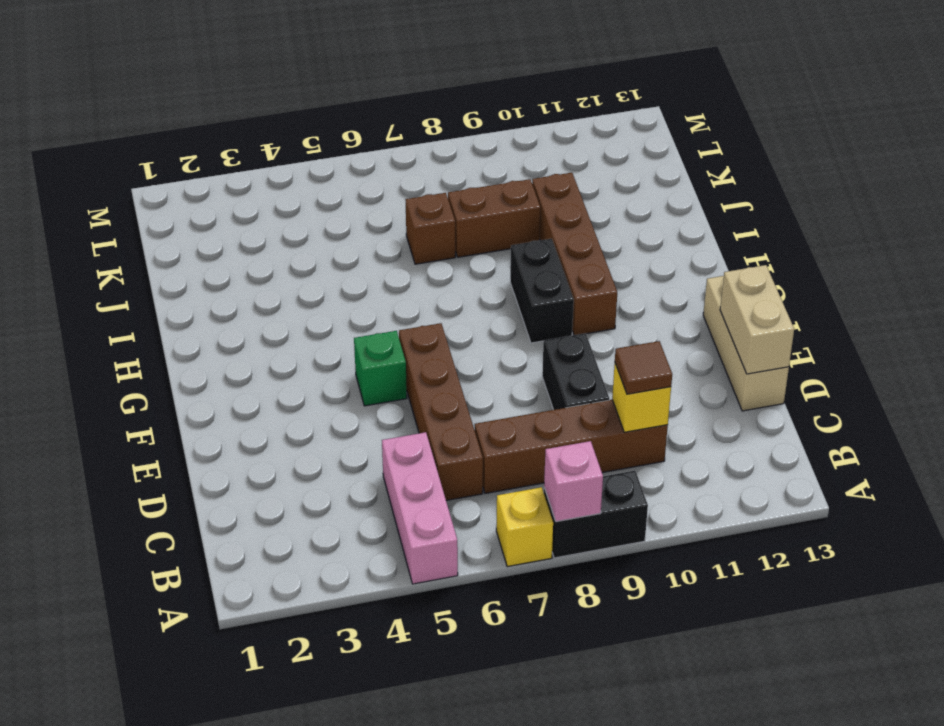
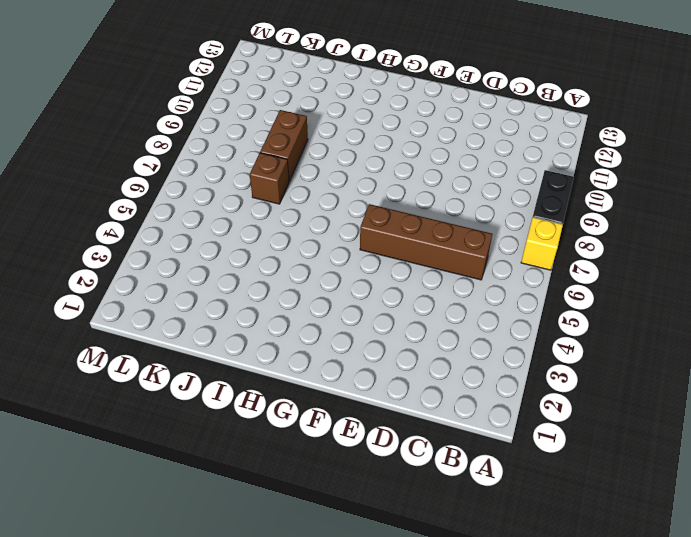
none -> pink 1x3 brick [382,432,458,584]
none -> brown 1x4 brick [475,400,668,493]
none -> black 1x2 brick [542,333,609,410]

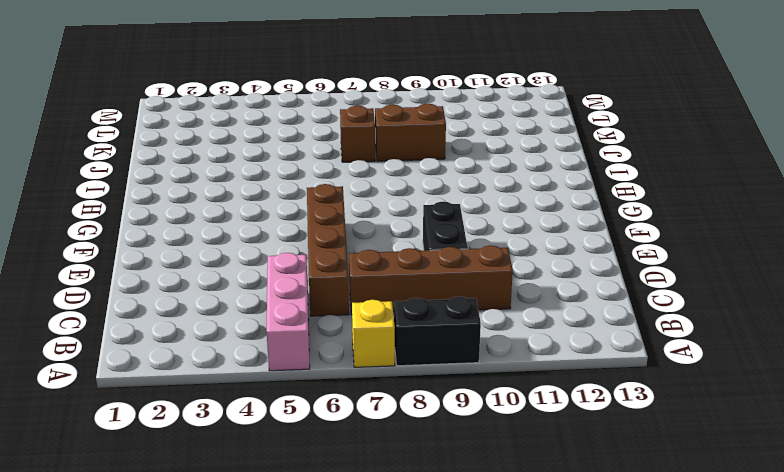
none -> tan 1x3 brick [703,276,789,411]
none -> green 1x1 brick [354,331,407,406]
none -> black 1x2 brick [510,239,574,343]

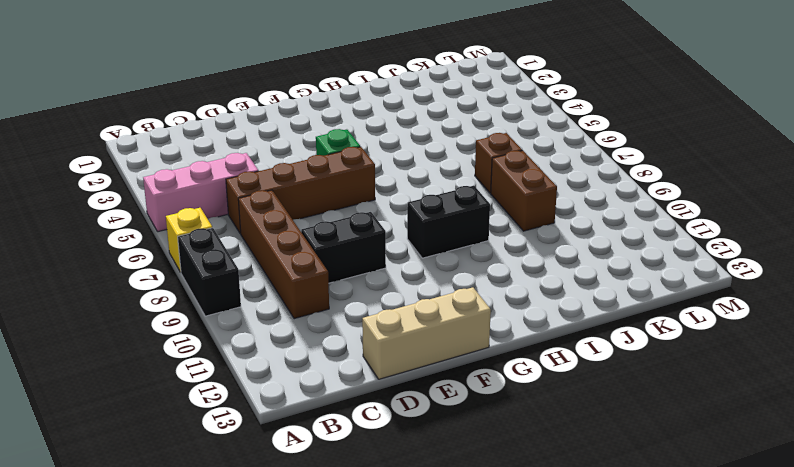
none -> brown 1x4 brick [532,173,617,335]
none -> pink 1x1 brick [544,441,603,522]
none -> yellow 1x1 brick [612,364,671,432]

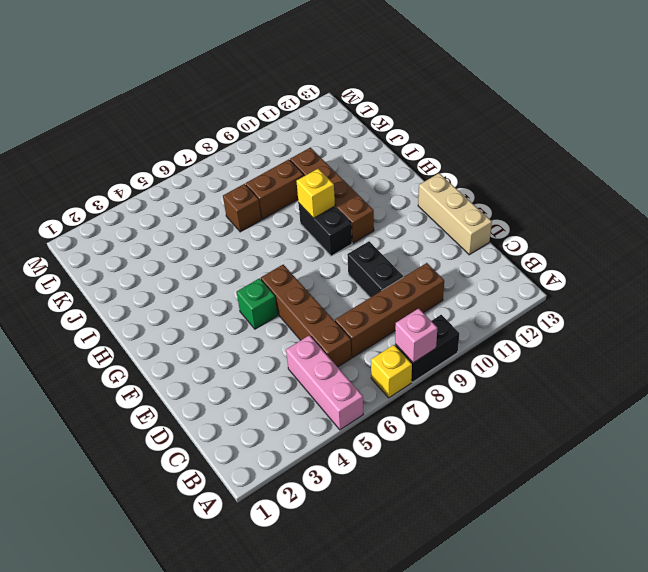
yellow 1x1 brick [297,169,335,218] -> yellow 1x1 brick moved to [612,364,671,432]
none -> tan 1x2 brick [720,265,794,374]
none -> brown 1x1 tile [615,341,672,394]

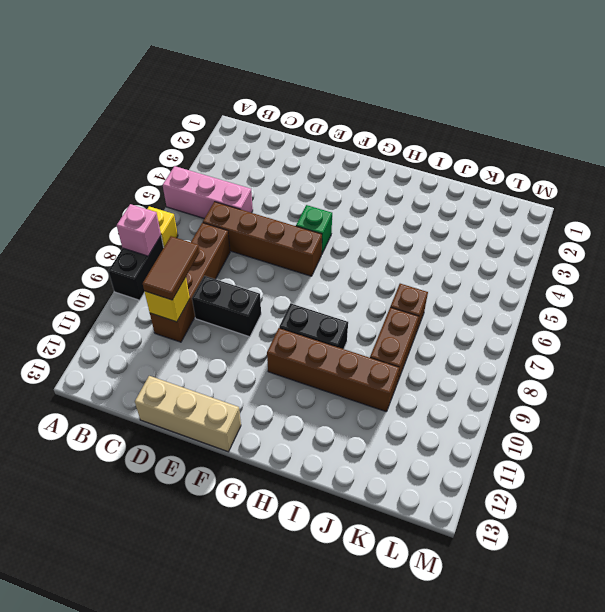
brown 1x2 tile [143,236,200,300] -> brown 1x1 tile [615,341,672,394]
none -> tan 1x2 brick [720,265,794,374]

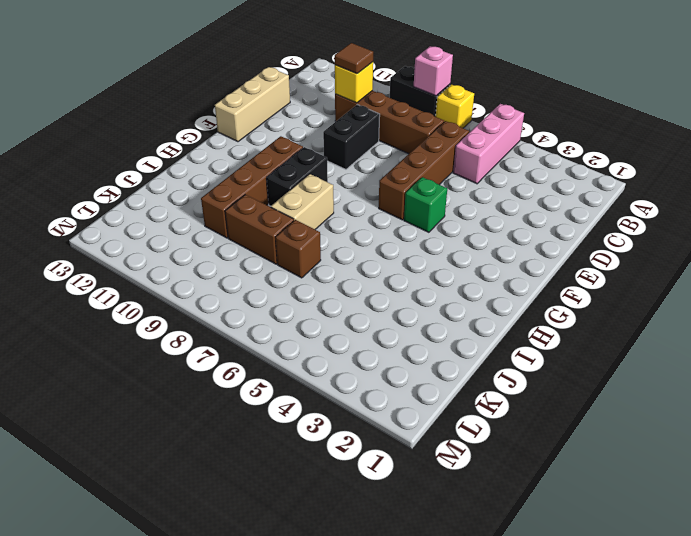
tan 1x2 brick [271,174,334,229] -> tan 1x2 brick moved to [720,265,794,374]

